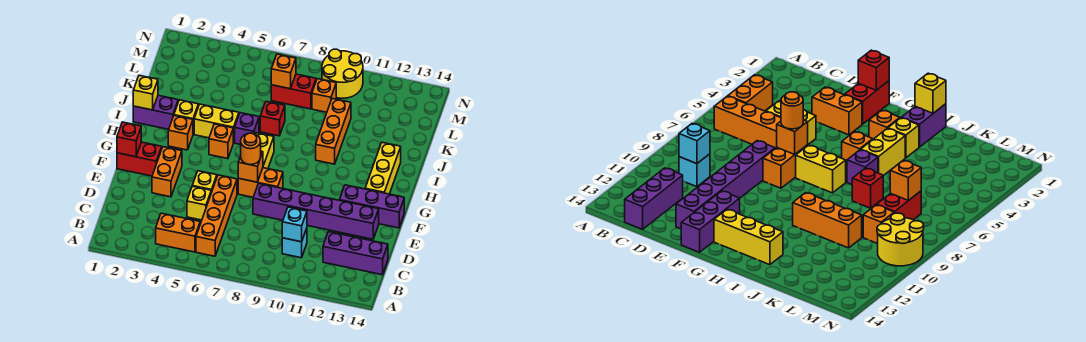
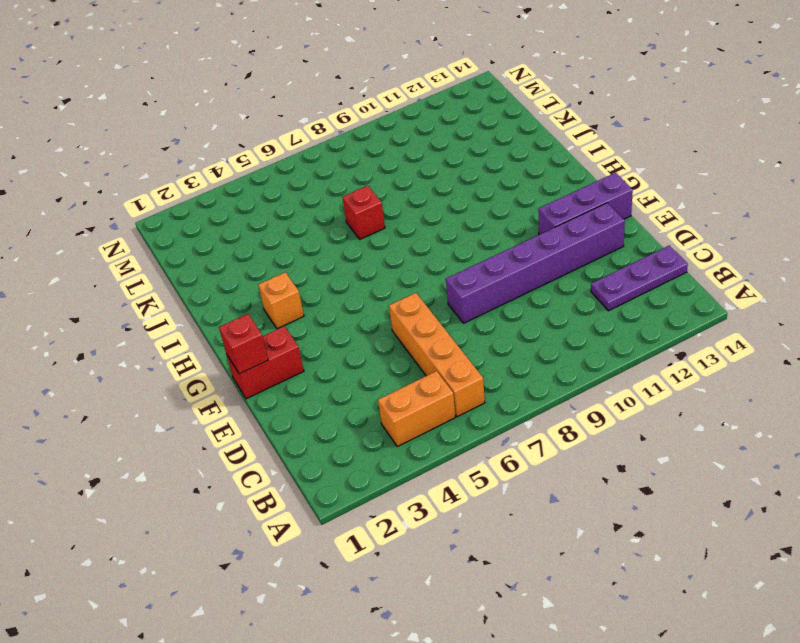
purple 1x3 plate [591,246,688,311] -> purple 1x3 brick [323,232,388,275]
none -> cyan 1x1 brick [282,228,307,258]
none -> yellow 1x1 brick [187,186,211,220]
none -> orange 1x2 brick [152,147,182,197]
none -> yellow 1x1 brick [192,171,217,193]

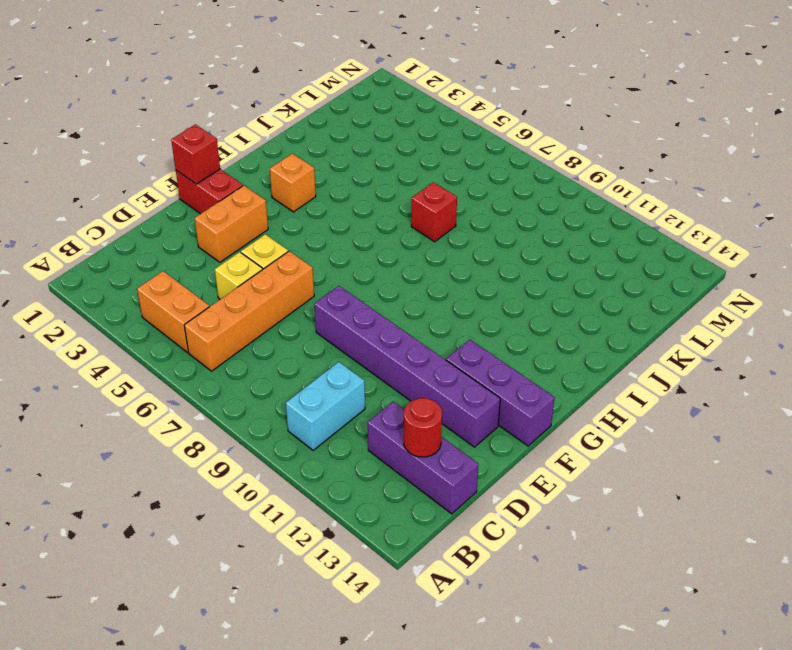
cyan 1x2 brick [286,362,365,450] -> cyan 1x1 brick [282,228,307,258]
red 1x1 round brick [404,398,442,457] -> none
none -> orange 1x2 brick [238,168,283,197]
none -> yellow 1x2 brick [254,133,274,169]
none -> yellow 1x3 brick [365,143,401,194]
none -> orange 1x1 brick [209,124,233,159]

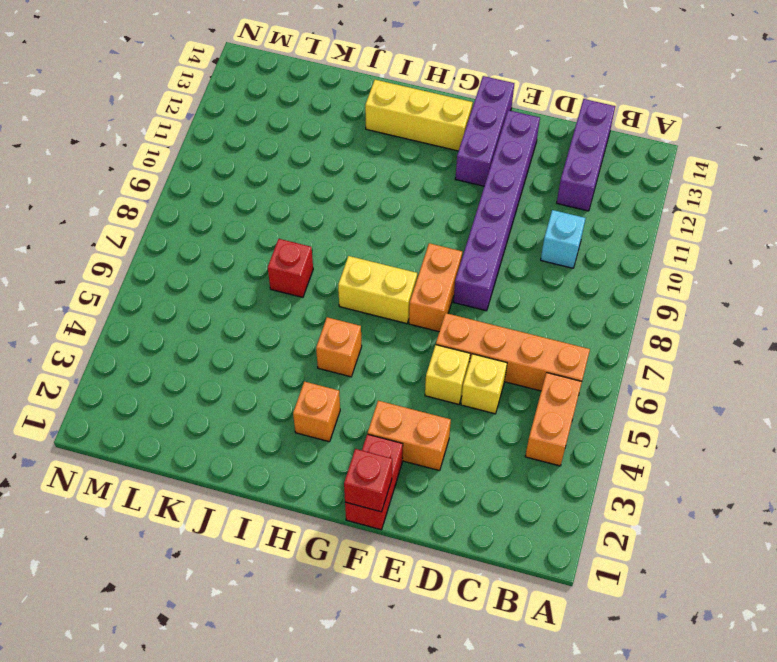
none -> purple 1x2 brick [133,95,178,129]
none -> yellow 1x1 brick [174,100,198,133]
none -> yellow 1x2 brick [194,104,239,143]
none -> purple 1x1 brick [235,113,259,145]

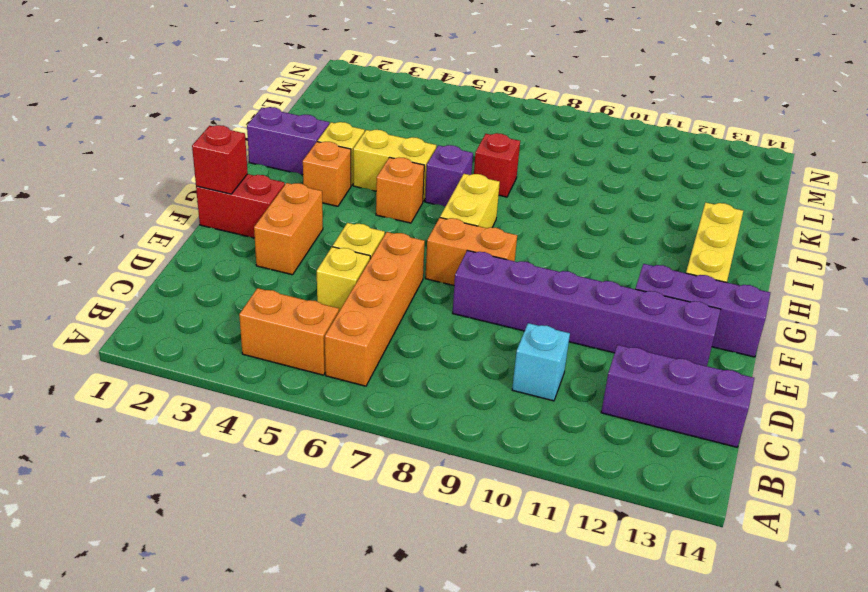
none -> orange 1x3 brick [316,99,351,164]
none -> red 1x2 brick [271,74,316,109]
none -> orange 1x1 brick [312,79,336,112]
none -> yellow 2x2 round brick [322,49,363,98]

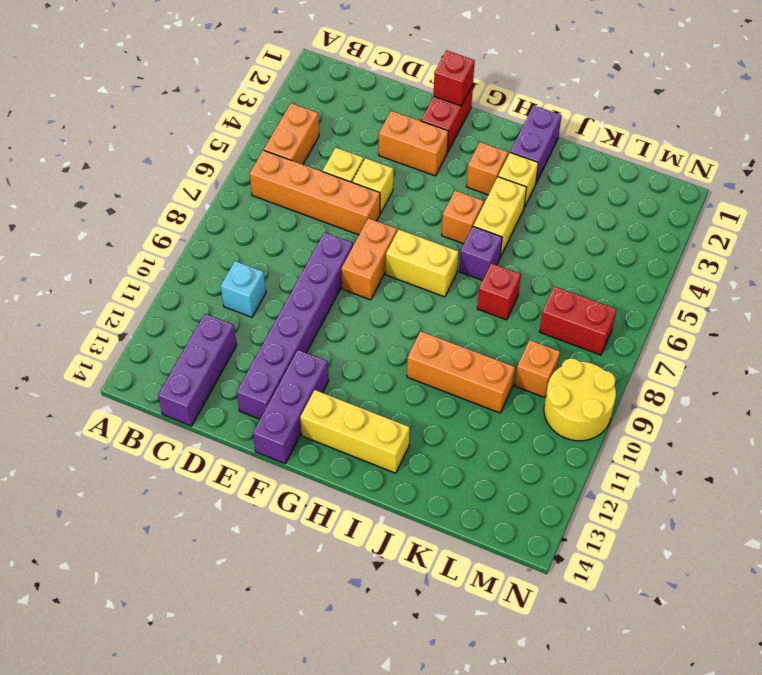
red 1x2 brick [539,286,617,355] -> red 1x2 brick turned to [271,74,316,109]
none -> cyan 1x1 brick [282,207,307,242]
none -> orange 1x1 brick [238,151,263,182]
none -> yellow 1x1 brick [133,75,158,110]
none -> orange 1x1 brick [271,54,296,89]

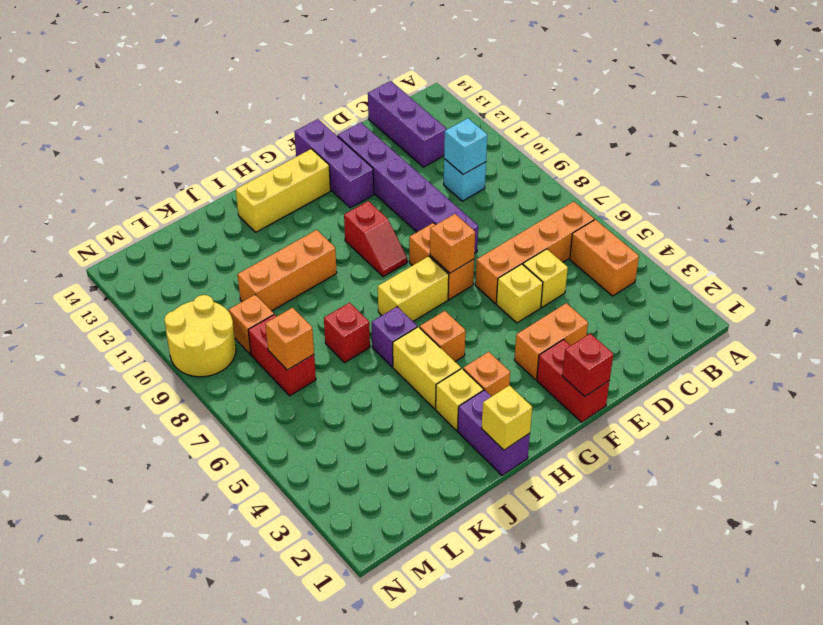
red 1x2 slope [344,201,407,277] -> none
none -> orange 1x1 round brick [241,133,261,164]

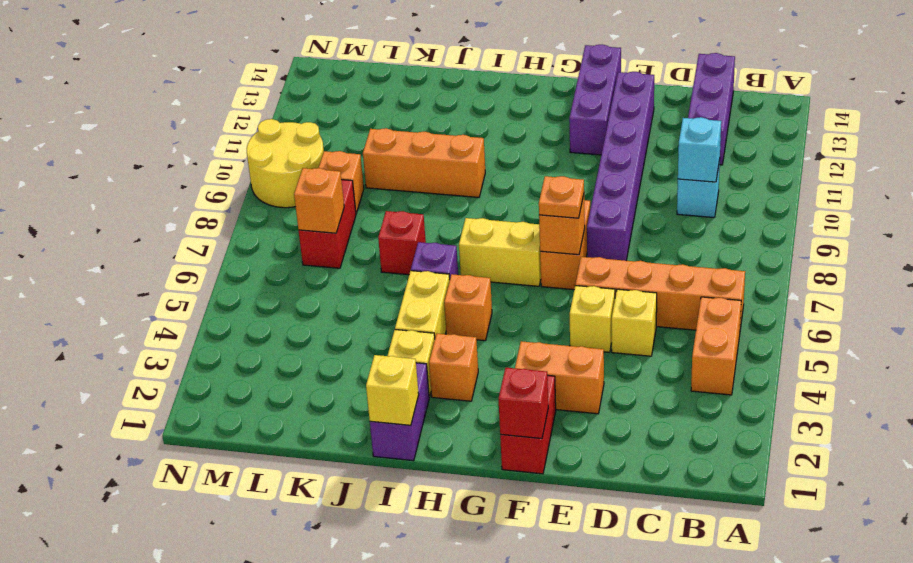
orange 1x1 plate [539,176,584,218] -> orange 1x1 round brick [241,133,261,164]
none -> yellow 1x3 brick [365,143,401,194]

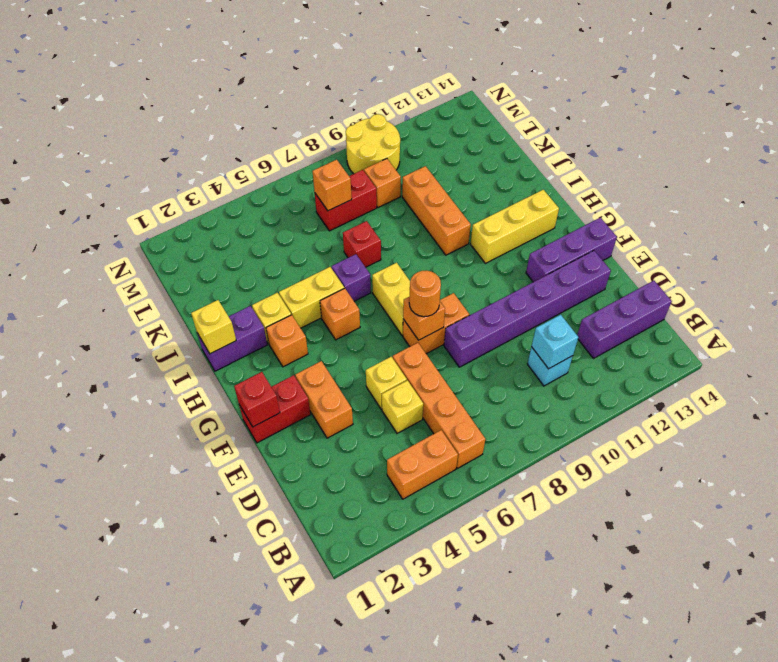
yellow 1x3 brick [471,190,559,263] -> yellow 1x3 brick turned to [365,143,401,194]

